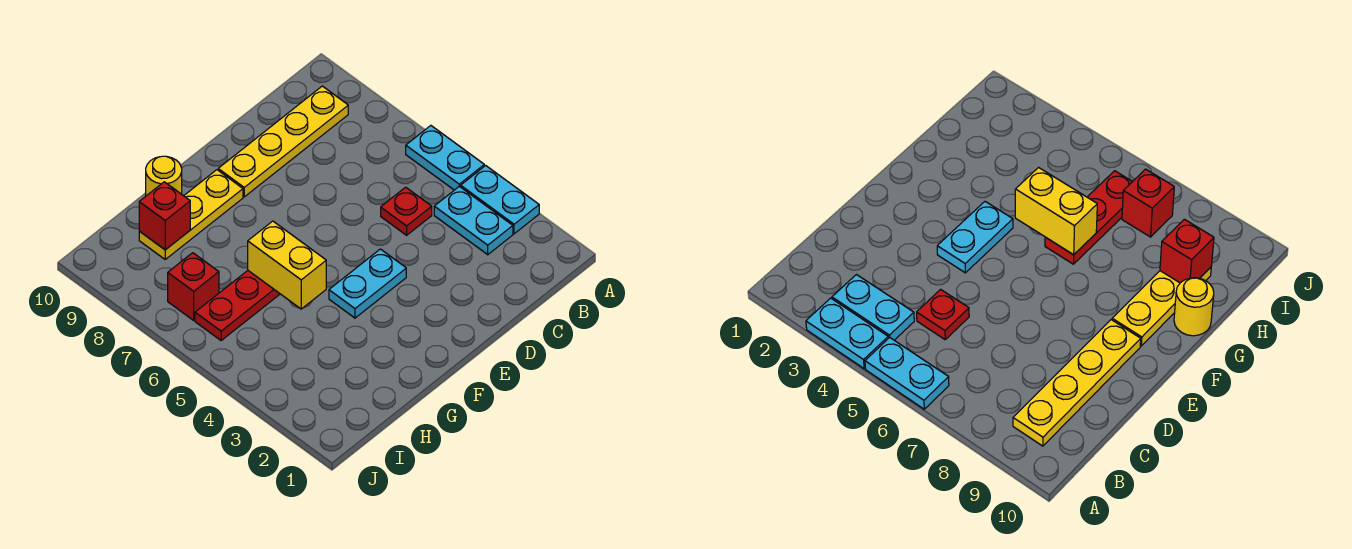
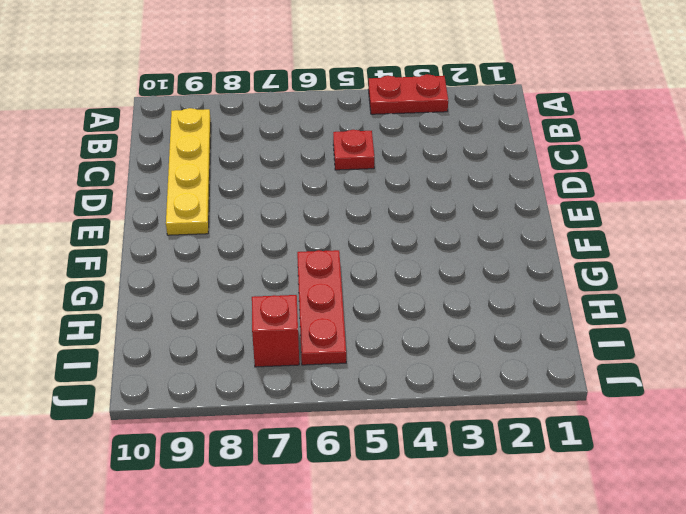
red 1x2 plate [368,74,448,114] -> cyan 1x2 plate [461,166,539,234]
none -> cyan 1x2 plate [406,126,484,190]
none -> cyan 1x2 plate [434,186,513,255]
none -> cyan 1x2 plate [329,249,406,318]

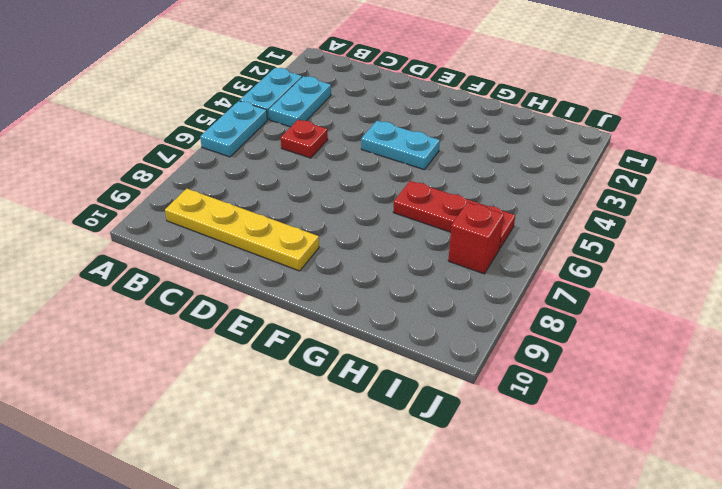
none -> yellow 1x3 plate [139,170,243,259]
none -> yellow 1x1 round brick [146,156,182,196]
none -> yellow 1x2 brick [248,221,326,309]

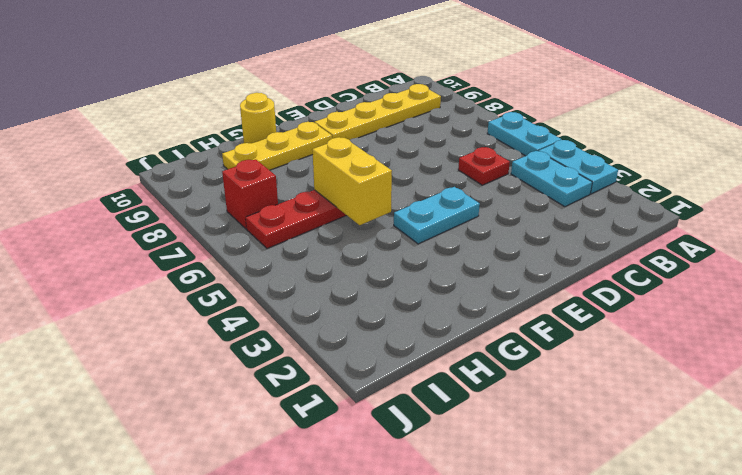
none -> red 1x1 brick [139,182,190,250]

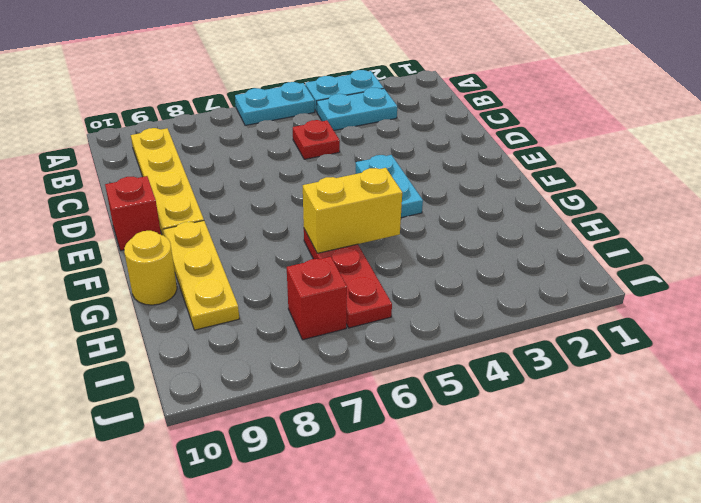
red 1x1 brick [105,176,161,251] -> red 1x1 brick moved to [139,182,190,250]

